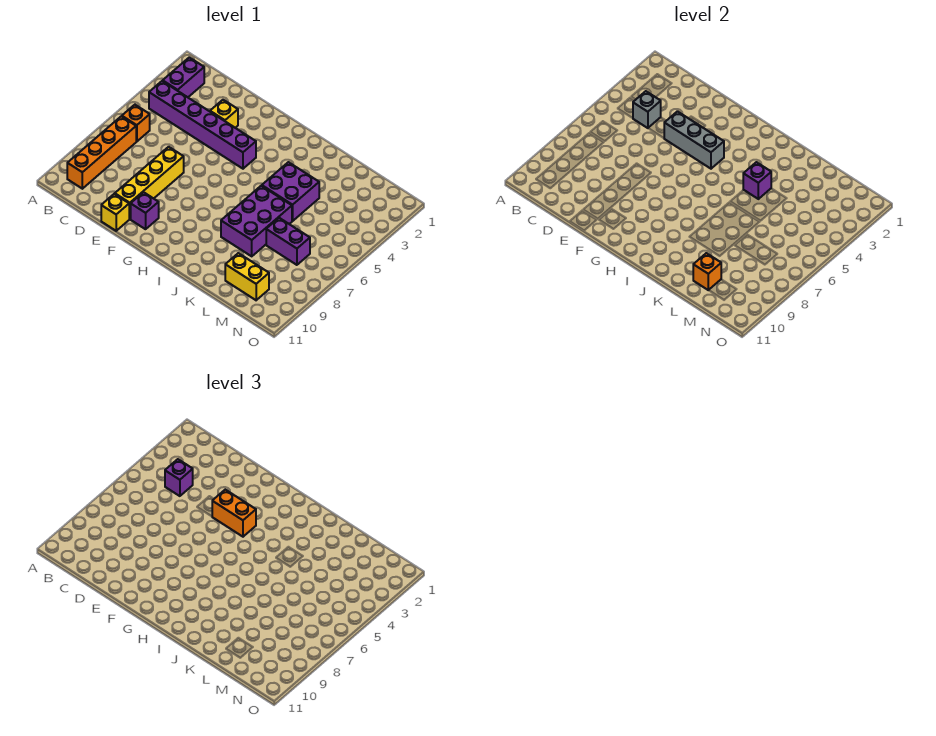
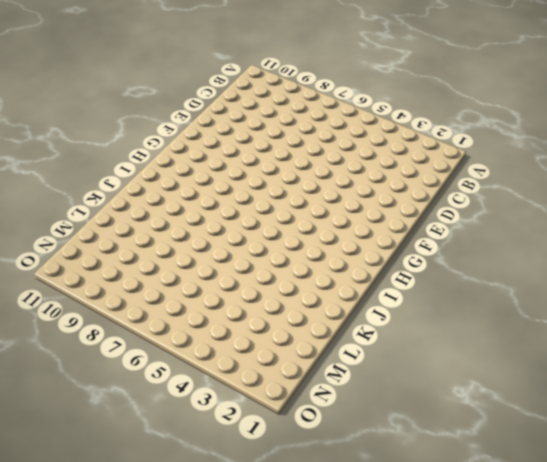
none -> purple 1x2 brick [163,57,204,97]
none -> purple 1x6 brick [149,81,256,169]
none -> orange 1x1 brick [122,105,150,142]

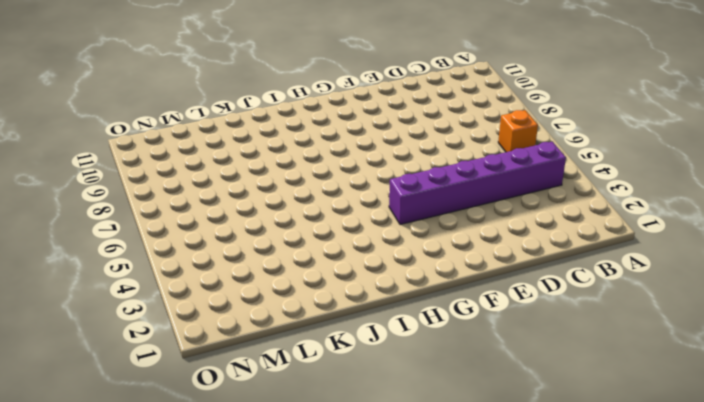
none -> purple 1x2 brick [163,57,204,97]
none -> orange 1x4 brick [67,116,136,189]
none -> yellow 1x1 brick [210,100,238,128]

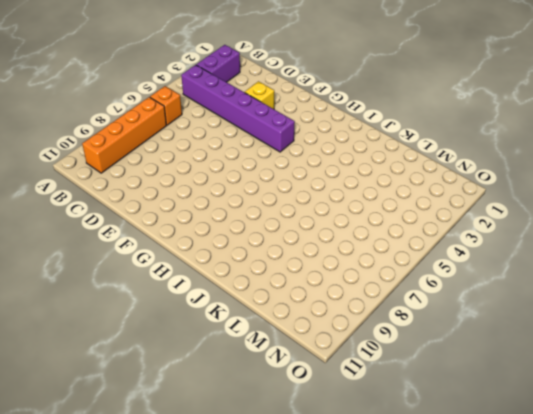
none -> yellow 1x4 brick [115,147,184,219]
none -> yellow 1x1 brick [101,194,129,231]
none -> purple 1x1 brick [131,192,159,229]

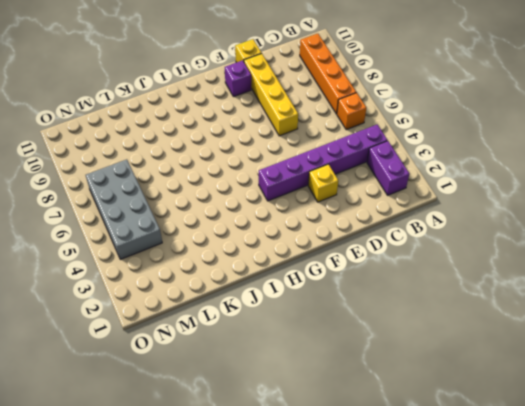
grey 2x4 brick [86,159,162,259] -> purple 1x2 brick [266,218,310,265]
none -> purple 2x2 brick [262,162,319,221]
none -> purple 2x3 brick [221,186,292,256]
none -> yellow 1x2 brick [225,253,269,300]

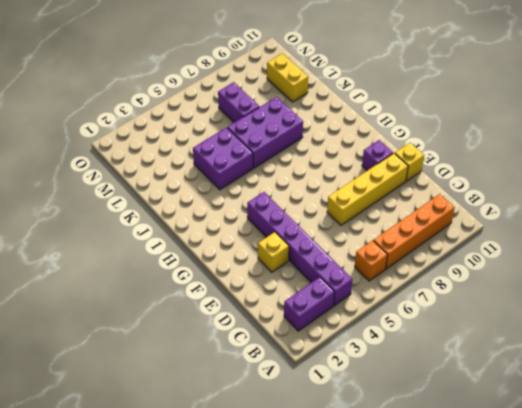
none -> grey 1x1 brick [633,91,661,128]
none -> grey 1x3 brick [664,111,724,169]
none -> purple 1x1 brick [743,162,771,199]

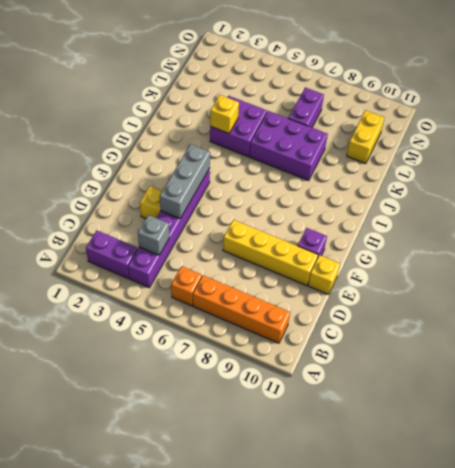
yellow 1x1 brick [210,95,239,133] -> purple 1x1 brick [743,162,771,199]
none -> orange 1x1 brick [693,253,721,290]
none -> purple 1x1 brick [165,459,193,496]
none -> orange 1x2 brick [212,490,256,537]

